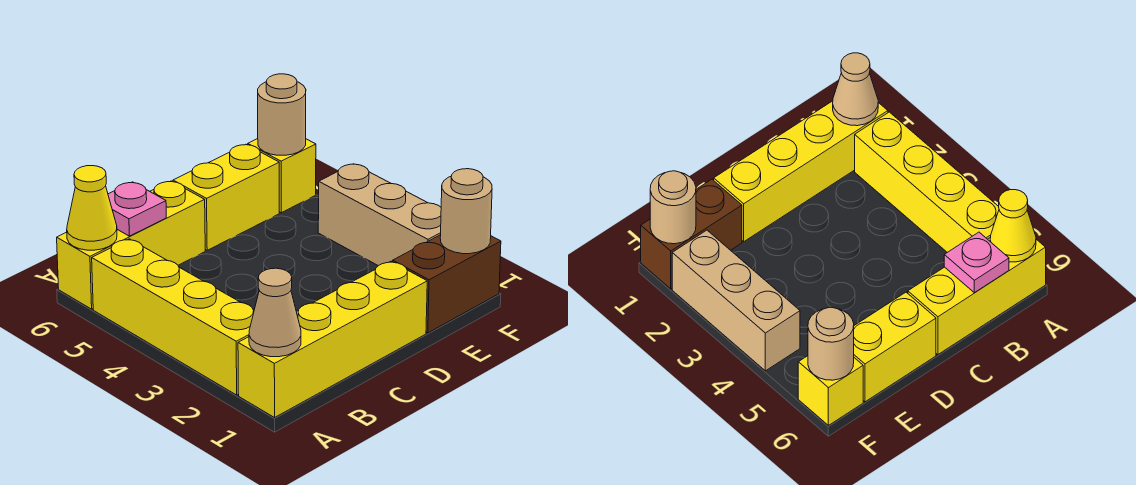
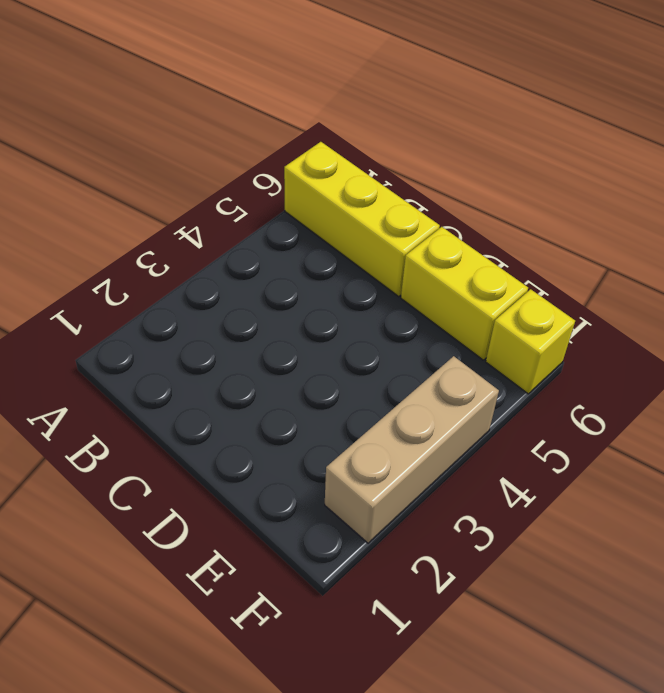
none -> yellow 1x4 brick [238,261,427,417]
none -> yellow 1x4 brick [92,239,254,395]
none -> brown 1x2 brick [393,235,501,333]

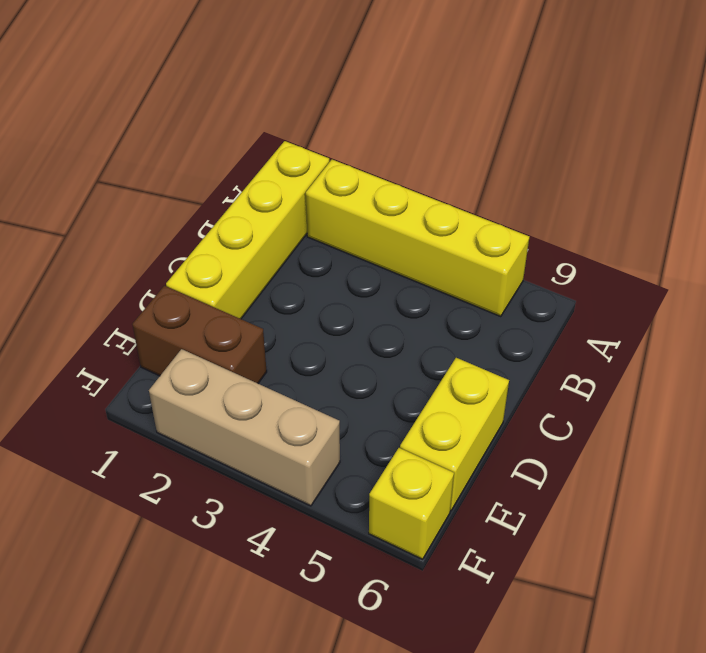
brown 1x2 brick [132,286,267,383] -> brown 1x2 brick turned to [393,235,501,333]
none -> yellow 1x3 brick [57,181,205,309]
none -> tan 1x1 cone [249,268,301,357]
none -> yellow 1x1 cone [67,166,117,250]

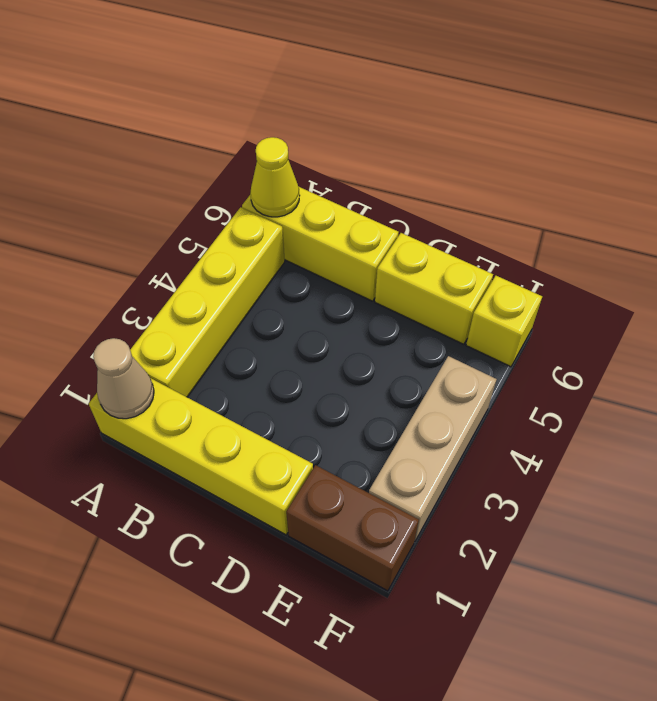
none -> pink 1x1 plate [108,182,166,236]
none -> tan 1x1 round brick [440,169,492,254]
none -> tan 1x1 round brick [258,74,306,155]

